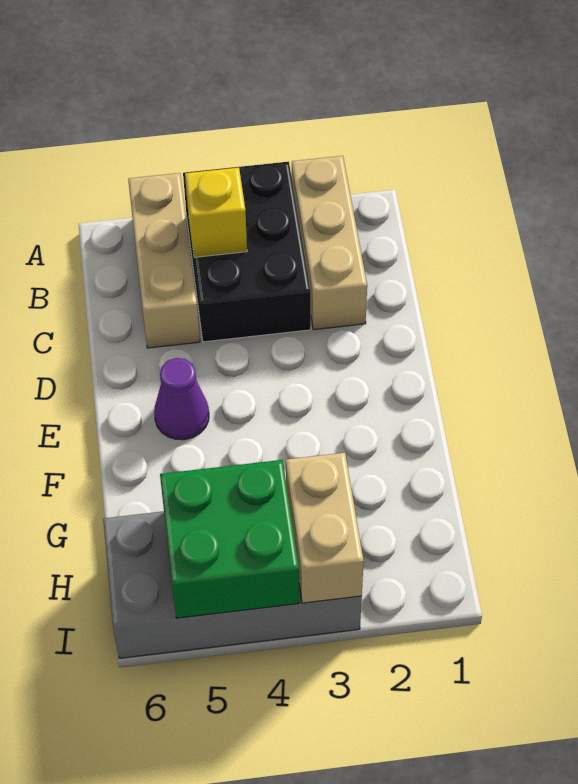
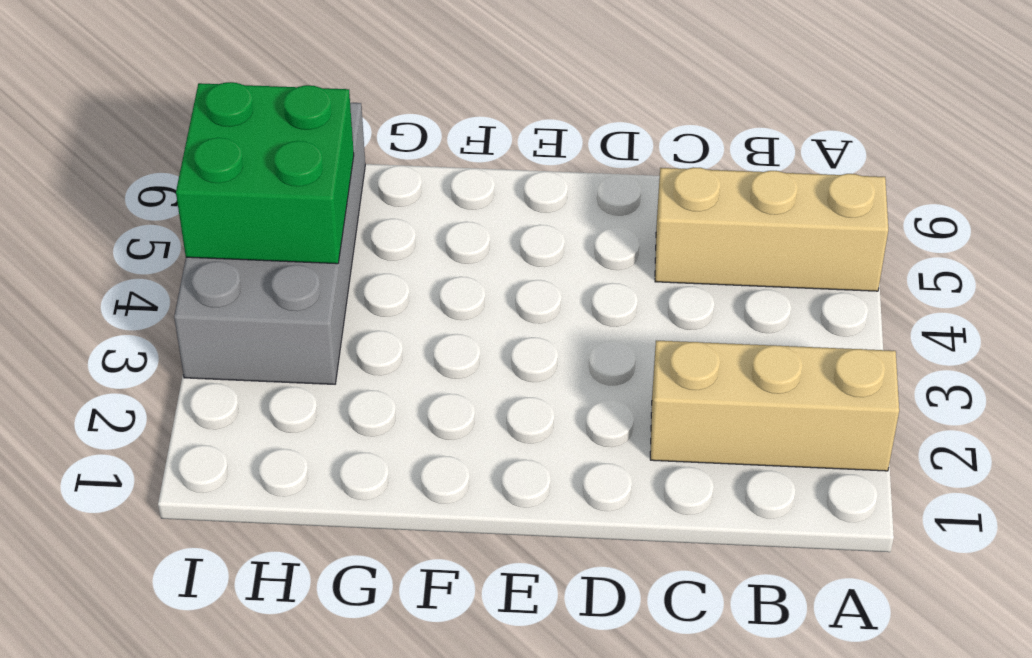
none -> black 2x3 brick [183,162,311,342]
none -> purple 1x1 cone [154,358,209,440]

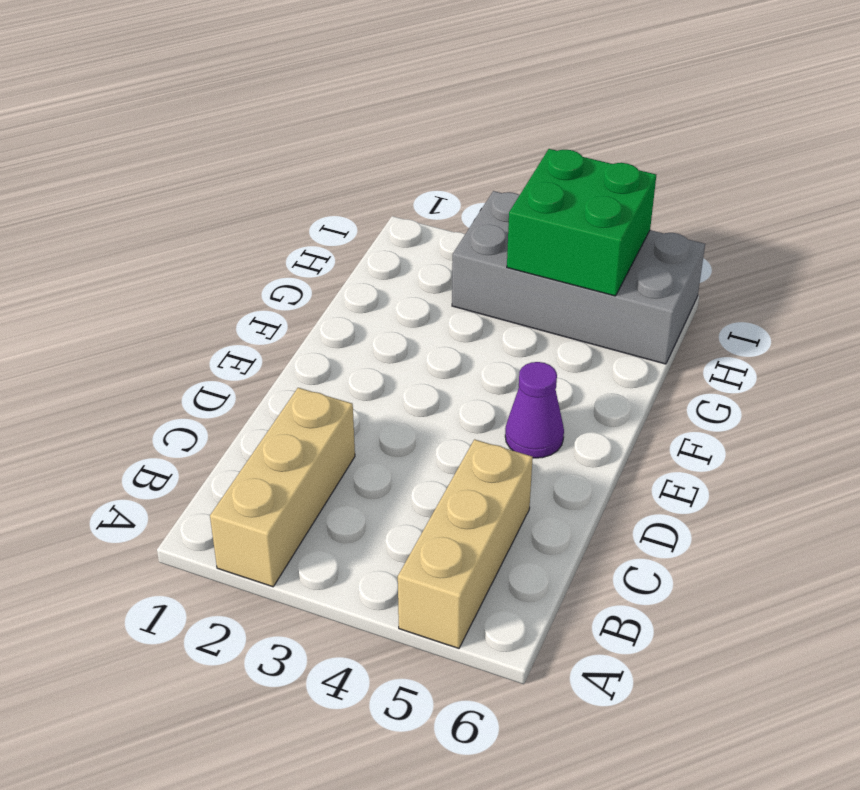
none -> black 2x3 brick [183,162,311,342]
none -> yellow 1x1 brick [185,168,247,257]

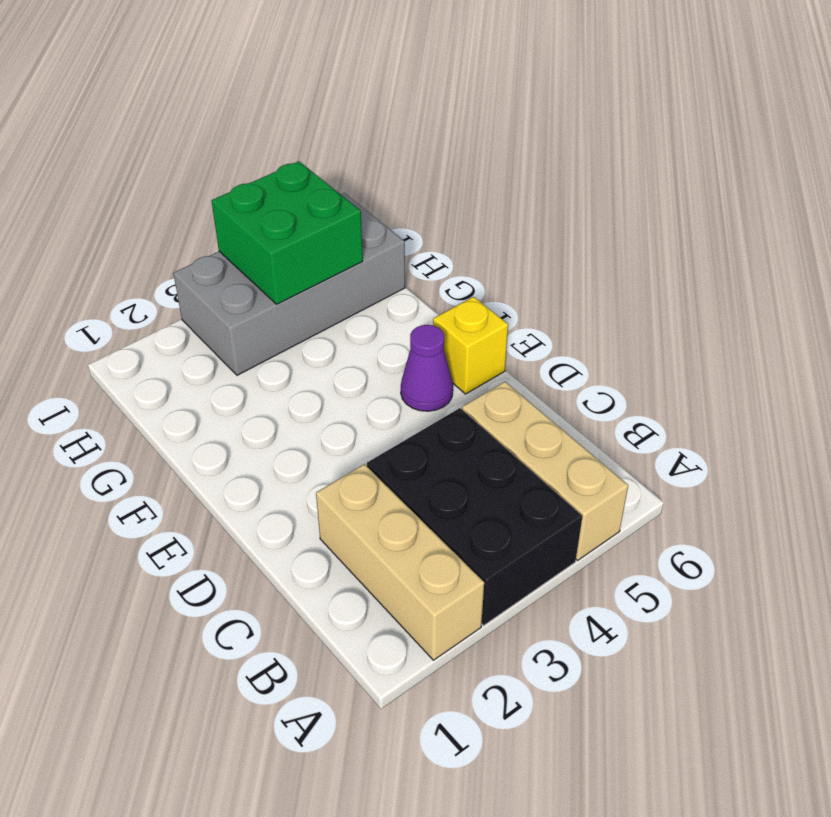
yellow 1x1 brick [433,297,508,394] -> yellow 1x1 brick moved to [185,168,247,257]
none -> tan 1x2 brick [286,453,364,603]

